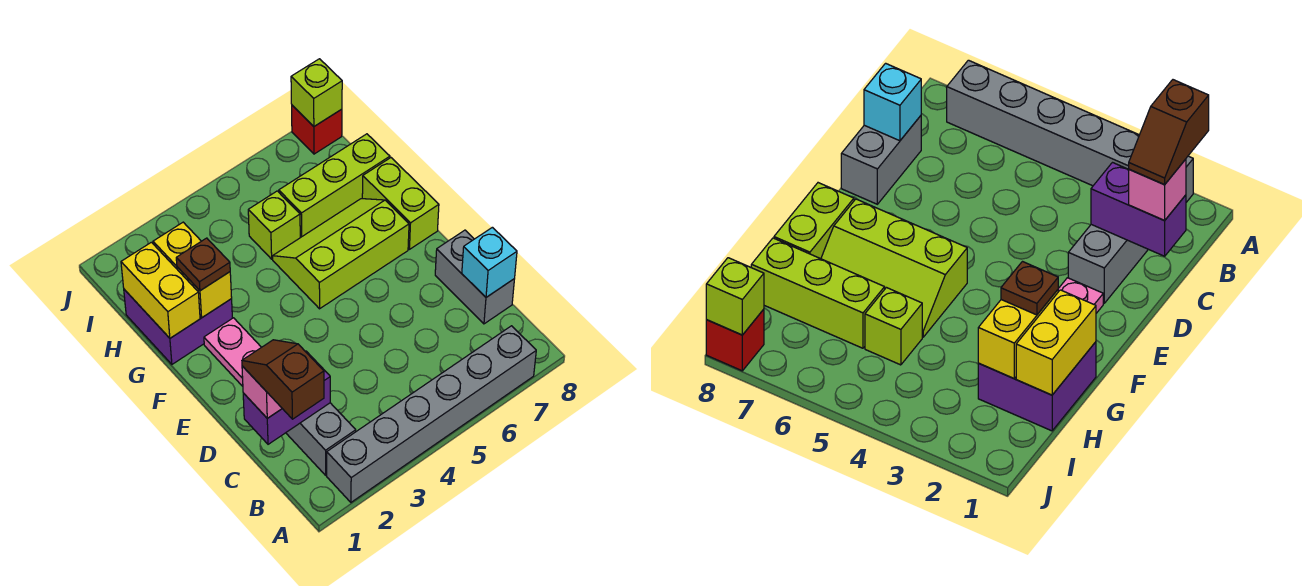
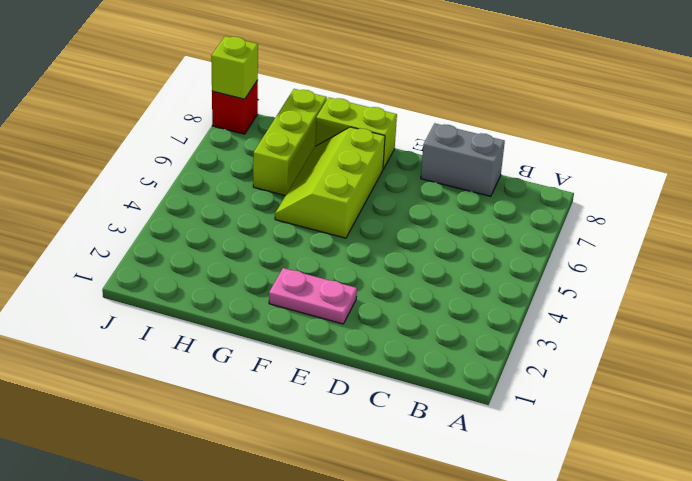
none -> grey 1x6 brick [327,326,536,502]
none -> grey 1x3 brick [286,403,356,475]
none -> purple 2x2 brick [124,289,232,364]

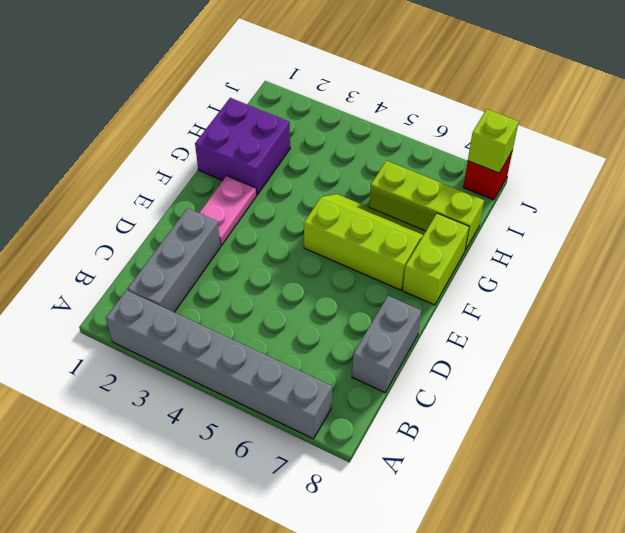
none -> lime 1x1 brick [248,191,300,259]
none -> purple 1x2 brick [243,351,330,444]
none -> cyan 1x1 brick [462,227,517,297]

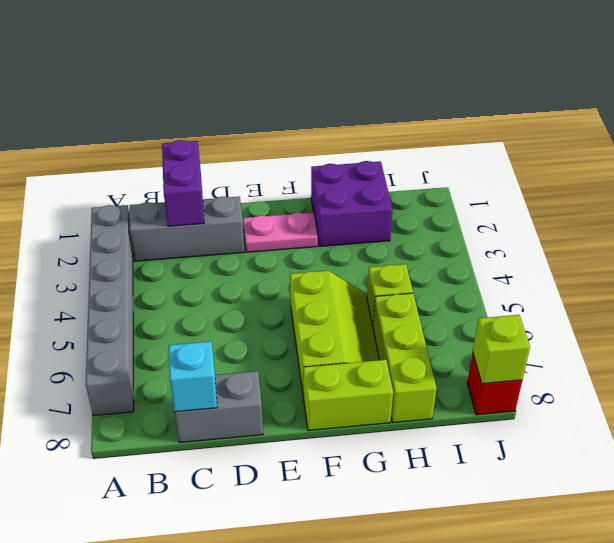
none -> yellow 1x2 brick [121,242,200,338]
none -> yellow 1x2 brick [153,222,232,317]
none -> pink 1x1 brick [242,366,282,418]

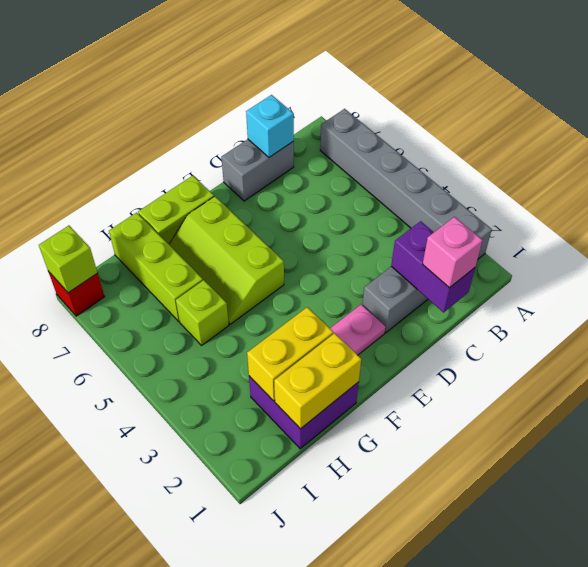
none -> brown 1x1 plate [176,238,230,291]
none -> brown 1x2 slope [242,340,324,419]

